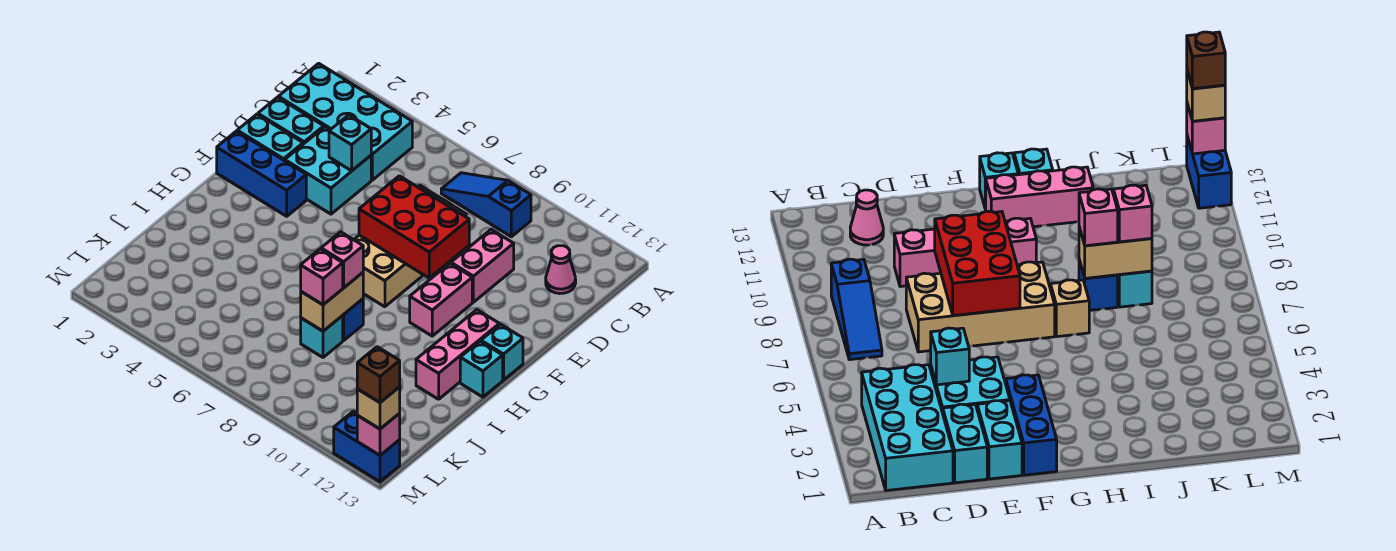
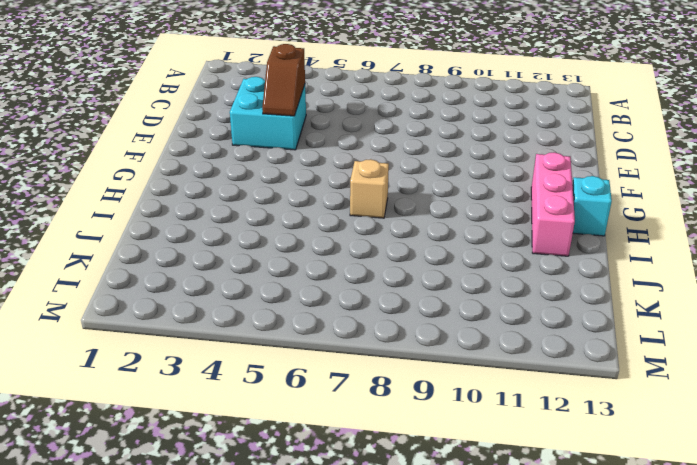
brown 1x2 slope [262,44,305,116] -> cyan 1x1 brick [329,115,371,171]
none -> cyan 2x4 brick [278,63,412,180]
none -> blue 1x3 slope [441,173,531,237]
none -> pink 1x1 cone [546,246,576,294]

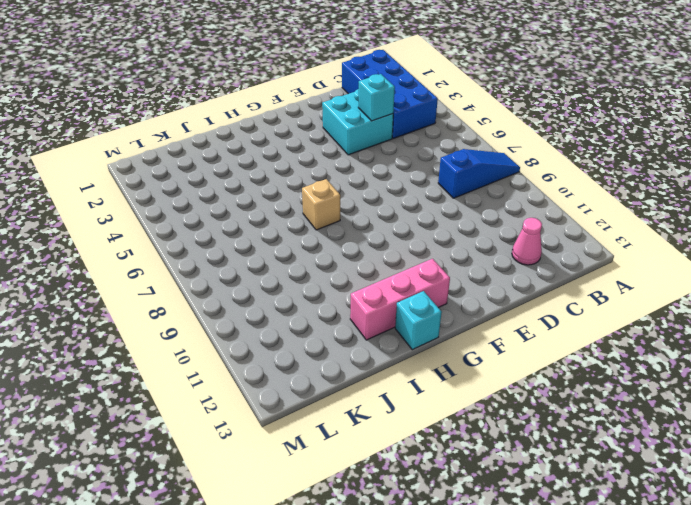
blue 1x3 slope [438,149,520,198] -> blue 1x3 slope turned to [441,173,531,237]
blue 2x4 brick [342,50,438,138] -> cyan 2x4 brick [278,63,412,180]
none -> cyan 1x2 brick [258,97,324,144]
none -> tan 2x4 brick [354,186,466,307]
none -> pink 1x2 brick [451,230,514,302]

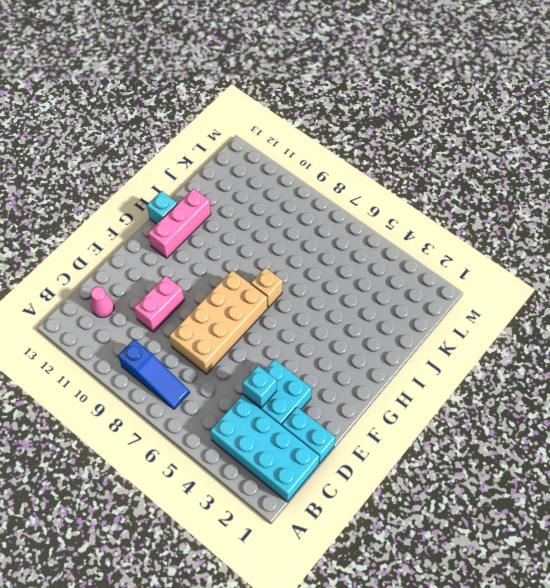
none -> cyan 1x2 brick [237,114,303,161]
none -> blue 1x3 brick [217,131,306,216]
none -> pink 1x2 brick [410,263,472,336]

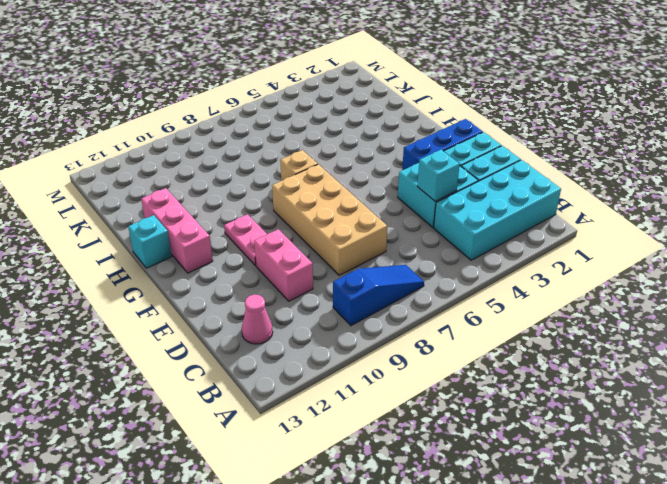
pink 1x2 plate [224,214,267,266] -> pink 1x2 brick [410,263,472,336]
none -> cyan 1x1 brick [481,324,523,380]
none -> blue 1x1 brick [342,299,363,340]
none -> cyan 1x1 brick [301,316,343,357]

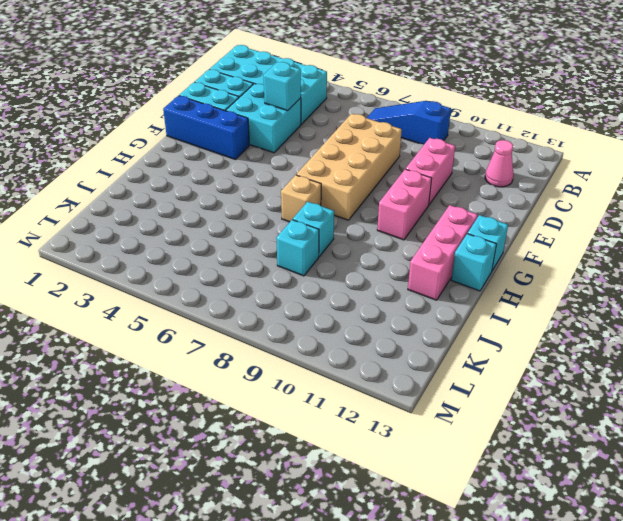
cyan 1x1 brick [293,202,334,257] -> blue 1x1 brick [342,299,363,340]
none -> blue 1x2 brick [334,411,400,482]
none -> red 2x3 brick [359,176,469,278]
none -> tan 1x2 brick [301,273,363,331]

